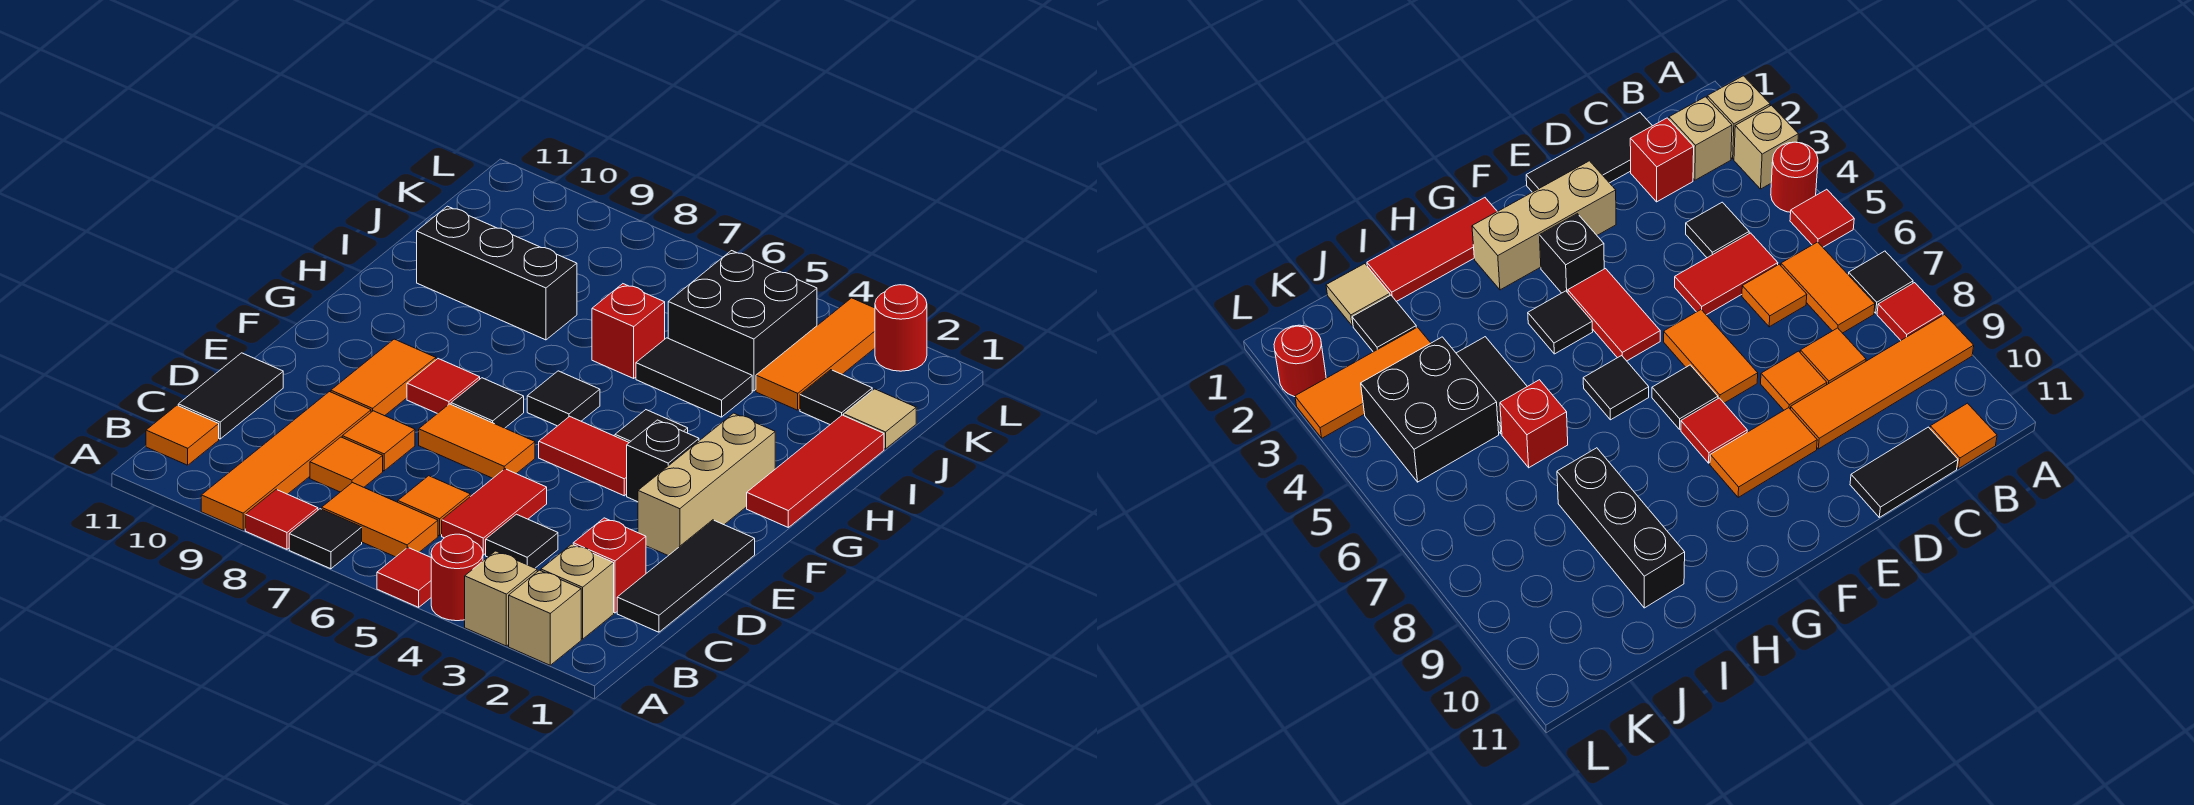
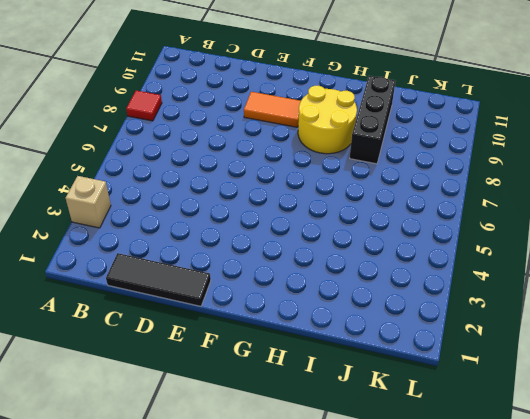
yellow 2x2 round brick [298,86,357,154] -> none
none -> tan 1x1 brick [509,570,581,665]
none -> red 1x1 round brick [431,534,483,621]
none -> red 1x1 tile [377,547,431,607]
none -> black 1x1 tile [289,509,362,569]

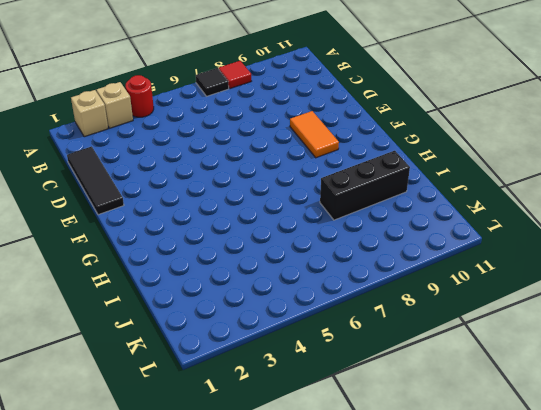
none -> red 1x1 tile [377,547,431,607]
none -> orange 1x4 tile [201,392,371,530]
none -> tan 1x1 brick [541,544,614,639]
none -> orange 1x2 tile [322,483,438,557]

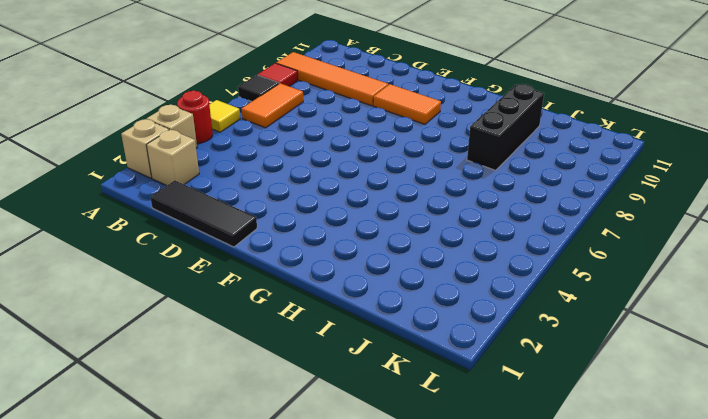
yellow 1x1 tile [209,100,240,132] -> red 1x1 tile [377,547,431,607]
none -> orange 1x1 tile [146,405,219,465]
none -> red 1x1 brick [573,518,646,613]
none -> black 1x1 tile [486,514,558,568]
none -> red 1x2 tile [442,469,547,555]

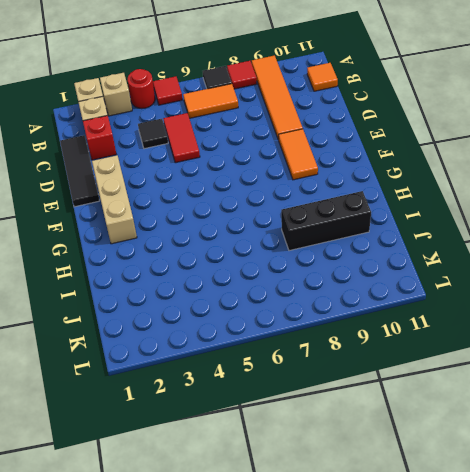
none -> orange 1x1 tile [398,476,470,536]
none -> orange 1x1 tile [310,437,383,492]
none -> black 1x2 tile [178,353,283,439]
none -> orange 1x1 tile [342,411,415,471]

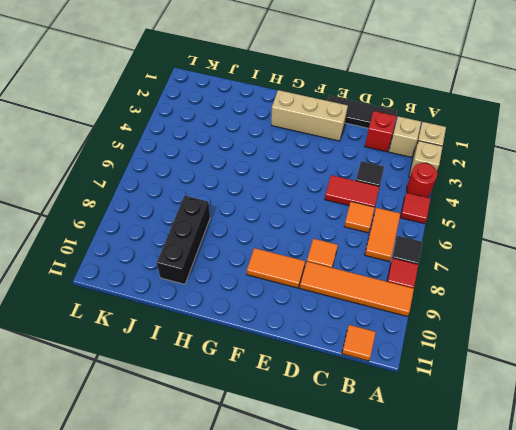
none -> orange 1x1 tile [310,437,383,492]
none -> black 1x2 tile [178,353,283,439]
none -> orange 1x2 tile [419,404,535,478]
none -> black 1x1 brick [627,420,699,502]

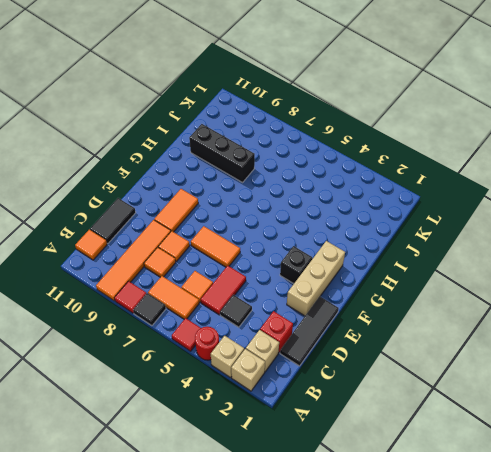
none -> red 1x2 tile [539,416,629,496]
none -> black 1x1 tile [451,378,524,428]
none -> red 1x1 tile [407,359,480,414]
none -> red 1x3 tile [747,415,884,527]

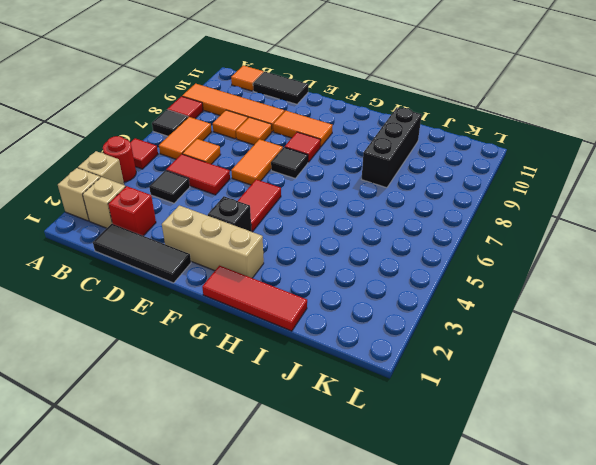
none -> black 1x1 tile [615,410,688,443]
none -> black 1x1 tile [527,371,600,426]
none -> black 1x2 tile [636,338,752,417]
none -> red 1x1 brick [592,284,665,378]

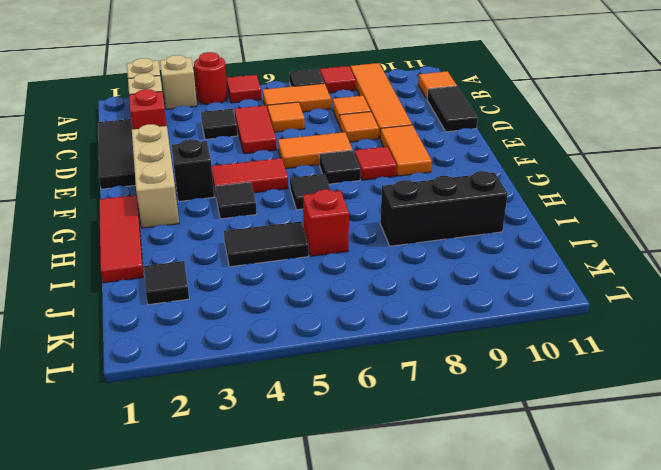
none -> tan 1x1 tile [844,389,916,449]
none -> orange 1x3 tile [756,298,875,410]
none -> black 2x2 brick [668,251,817,391]
none -> red 1x1 round brick [875,285,927,371]

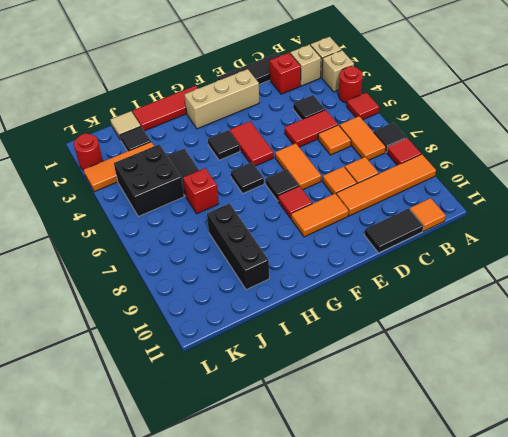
none -> black 1x1 brick [627,420,699,502]

